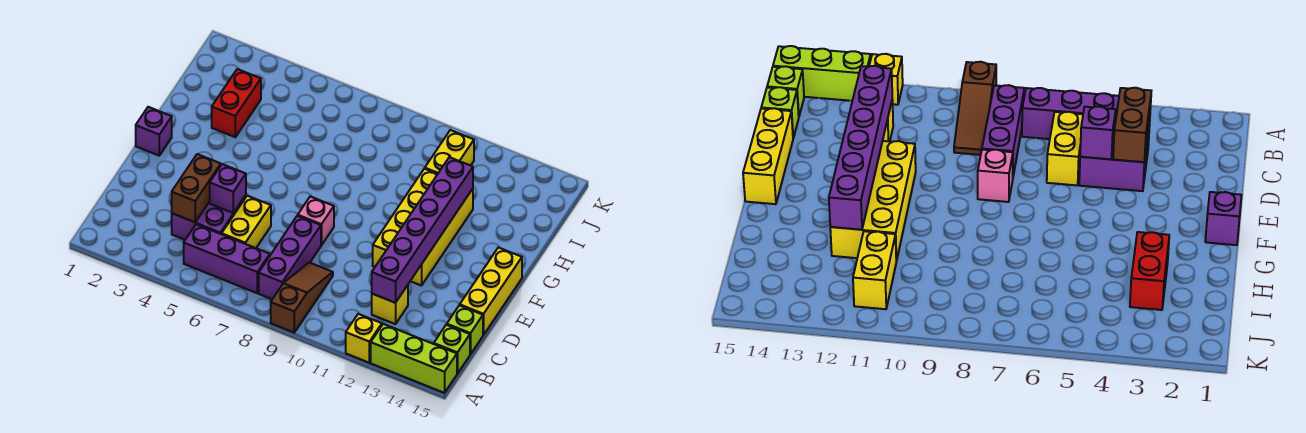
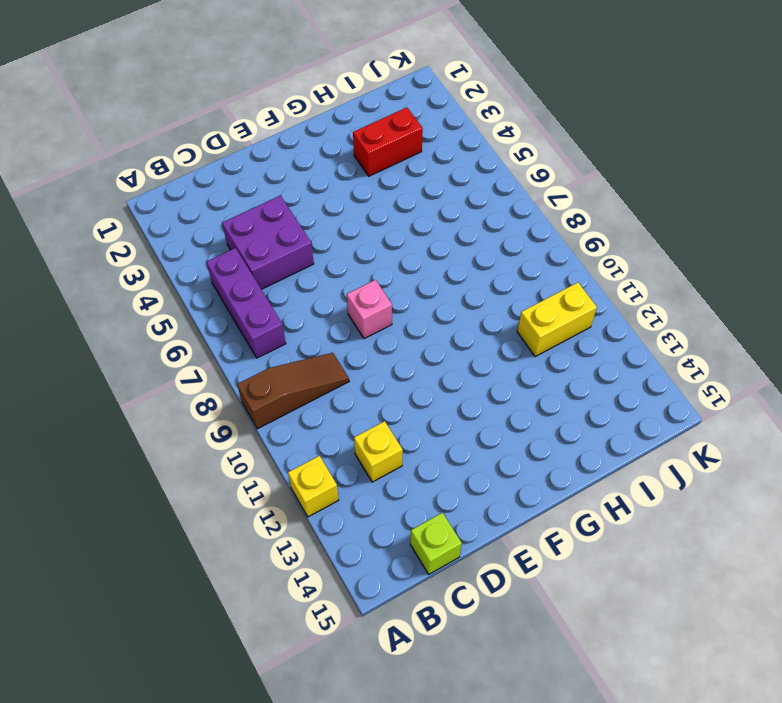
none -> lime 1x3 brick [371,324,457,393]
none -> purple 1x3 brick [259,216,321,299]
none -> lime 1x1 brick [434,325,470,374]

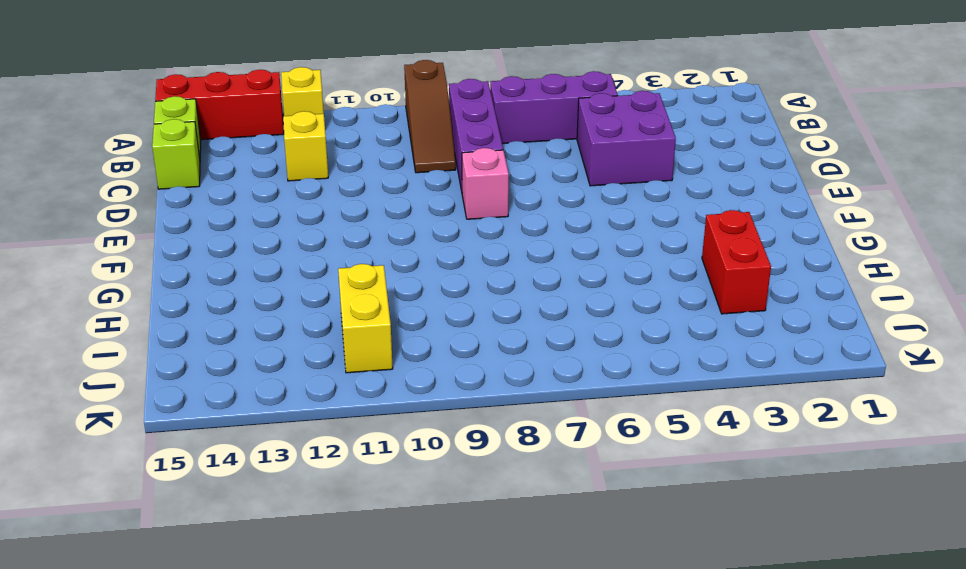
red 1x3 brick [155,70,284,140] -> lime 1x3 brick [371,324,457,393]
none -> yellow 1x2 brick [222,196,271,248]
none -> yellow 1x3 brick [460,247,522,335]
none -> yellow 2x4 brick [373,169,473,286]

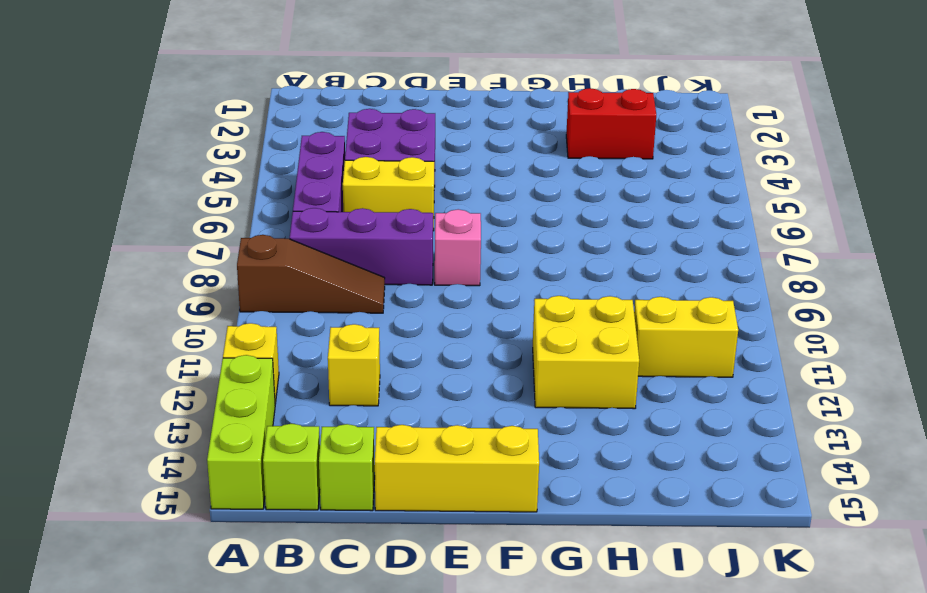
yellow 2x2 brick [533,296,639,409] -> yellow 2x4 brick [373,169,473,286]
none -> purple 1x1 brick [136,107,172,156]
none -> brown 1x2 brick [172,154,221,222]
none -> purple 1x6 brick [372,157,473,303]

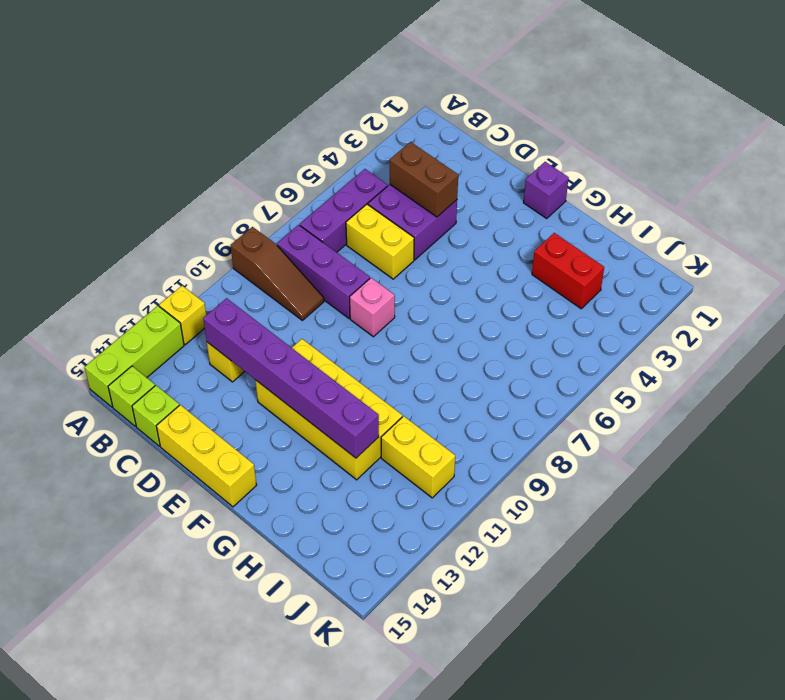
none -> purple 1x1 brick [210,164,246,213]

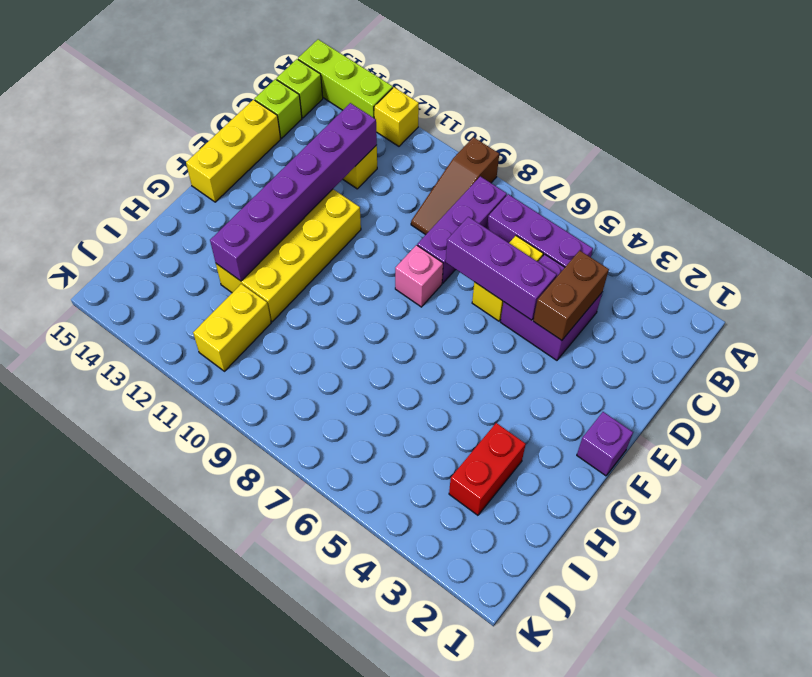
purple 1x3 brick [446,217,557,320] -> purple 1x1 brick [210,164,246,213]

